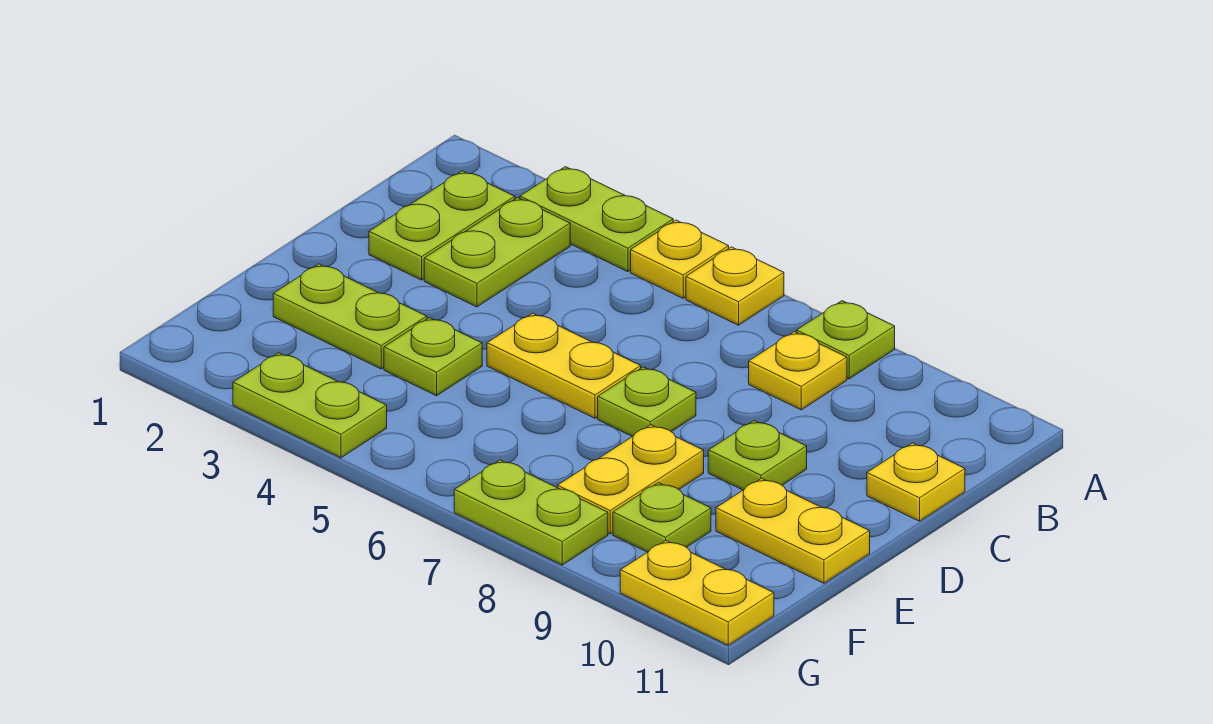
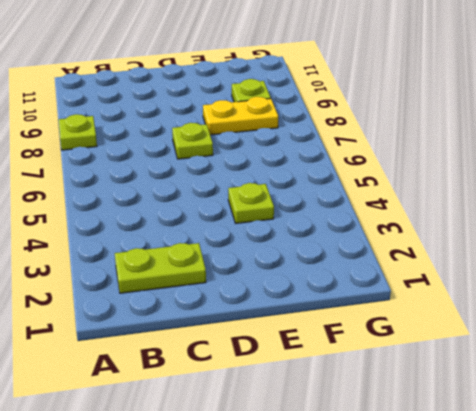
none -> lime 1x2 plate [520,167,673,272]
none -> yellow 1x1 plate [631,220,729,298]
none -> yellow 1x1 plate [686,247,784,325]

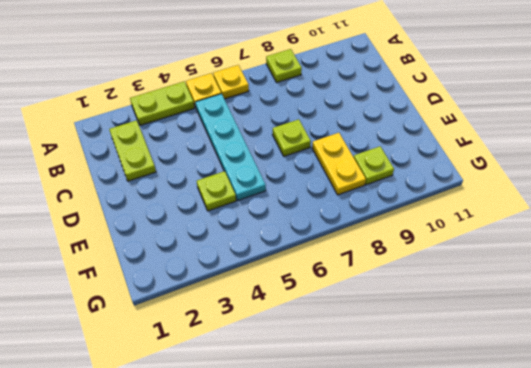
cyan 1x4 plate [195,94,266,200] -> yellow 1x2 plate [487,313,641,418]
none -> lime 1x2 plate [424,198,570,307]
none -> yellow 1x1 plate [749,332,847,410]
none -> yellow 1x1 plate [867,443,965,521]

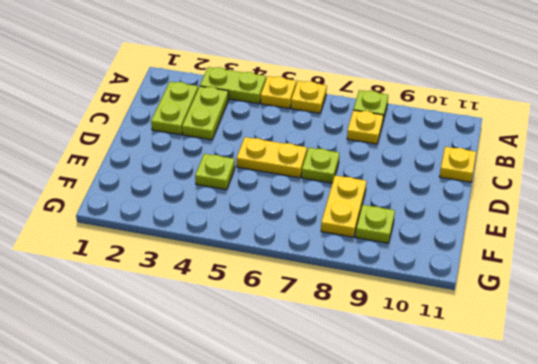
none -> lime 1x1 plate [708,421,807,490]
none -> lime 1x2 plate [273,264,427,369]
none -> yellow 1x2 plate [716,478,870,583]

